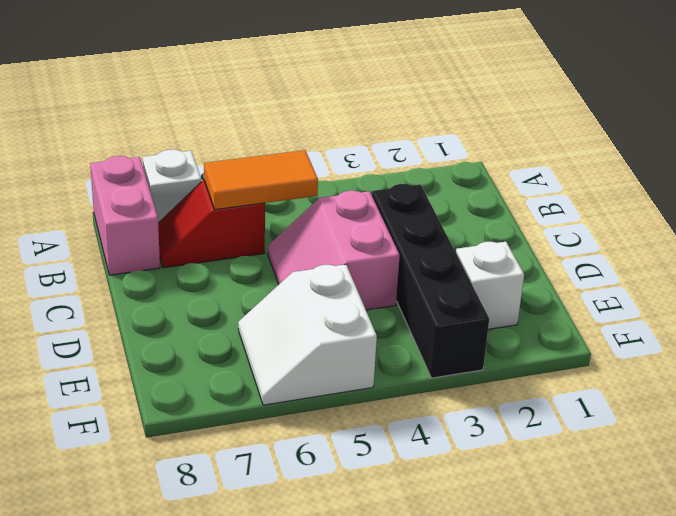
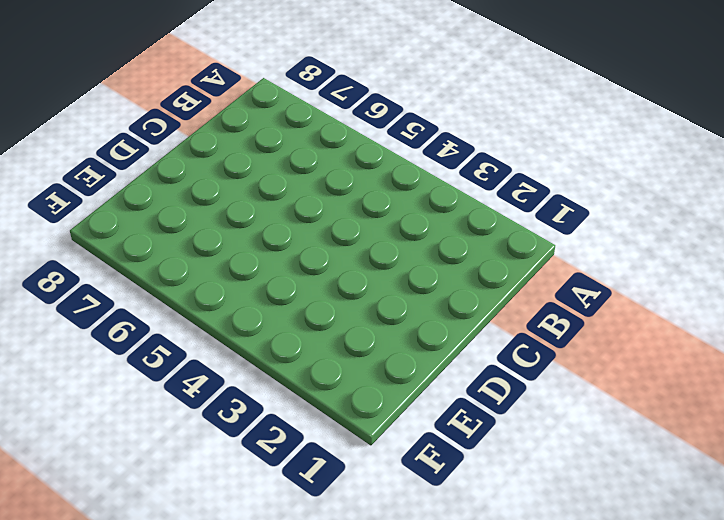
none -> white 1x1 brick [142,149,201,223]
none -> pink 1x2 brick [90,156,160,275]

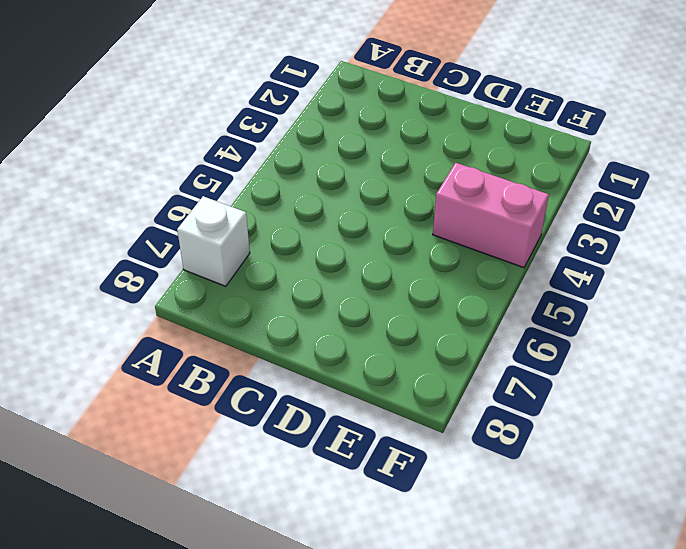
pink 1x2 brick [433,163,549,268] -> pink 1x2 brick moved to [90,156,160,275]
none -> red 1x2 slope [158,180,265,268]
none -> black 1x4 brick [372,184,489,378]

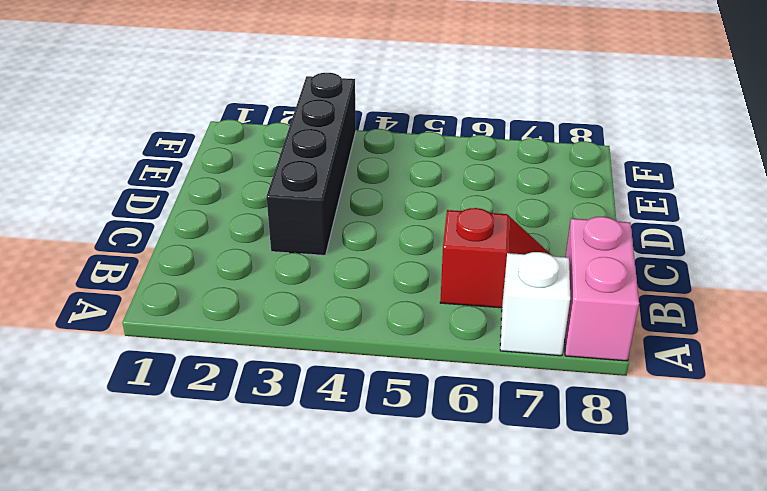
none -> pink 2x2 slope [268,191,400,310]
none -> white 1x1 brick [456,242,524,329]

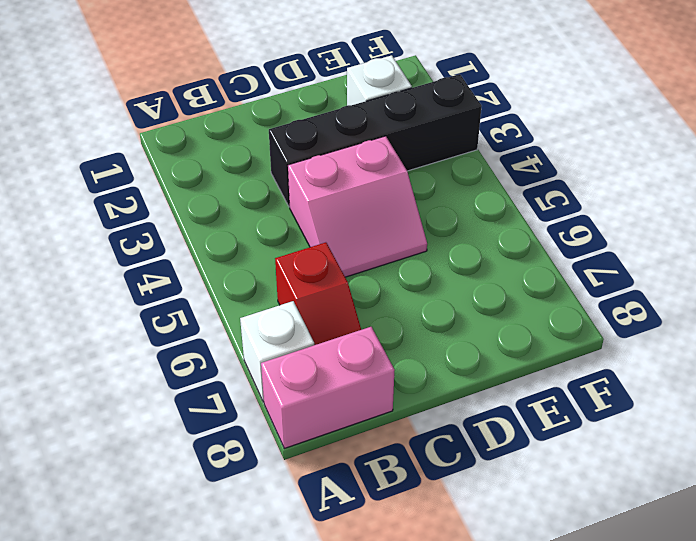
none -> white 2x2 slope [238,264,377,405]
none -> orange 1x2 tile [204,150,318,210]

